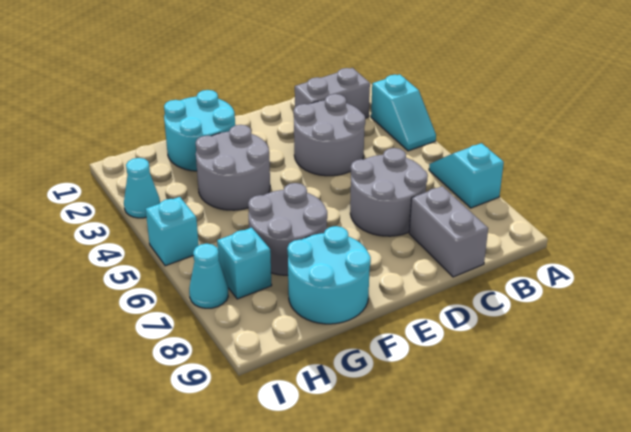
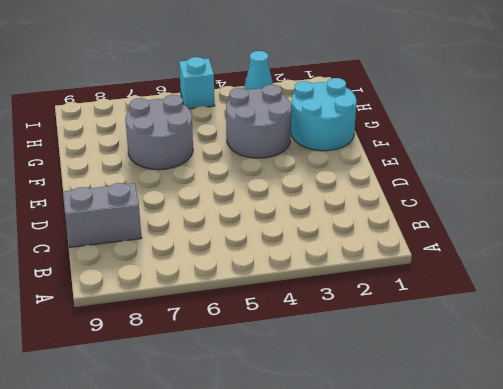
none -> cyan 1x2 slope [371,74,436,151]
none -> cyan 1x2 slope [429,143,504,208]
none -> grey 1x2 brick [295,68,370,118]

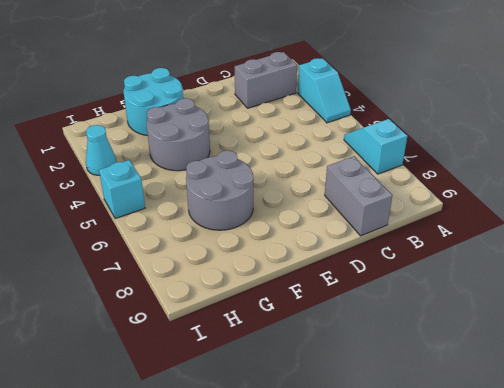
none -> grey 2x2 round brick [294,94,365,176]
none -> grey 2x2 round brick [350,148,428,236]
none -> cyan 2x2 round brick [287,226,371,324]

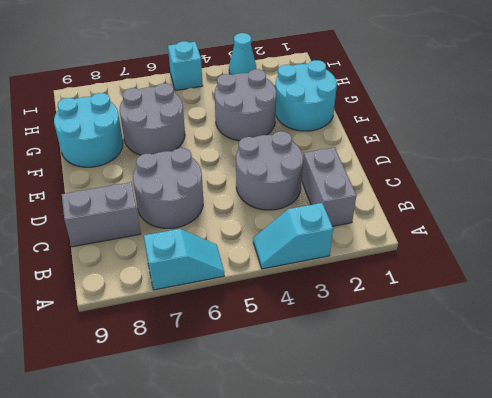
none -> cyan 1x1 brick [217,228,272,299]
none -> cyan 1x1 cone [189,244,228,308]

